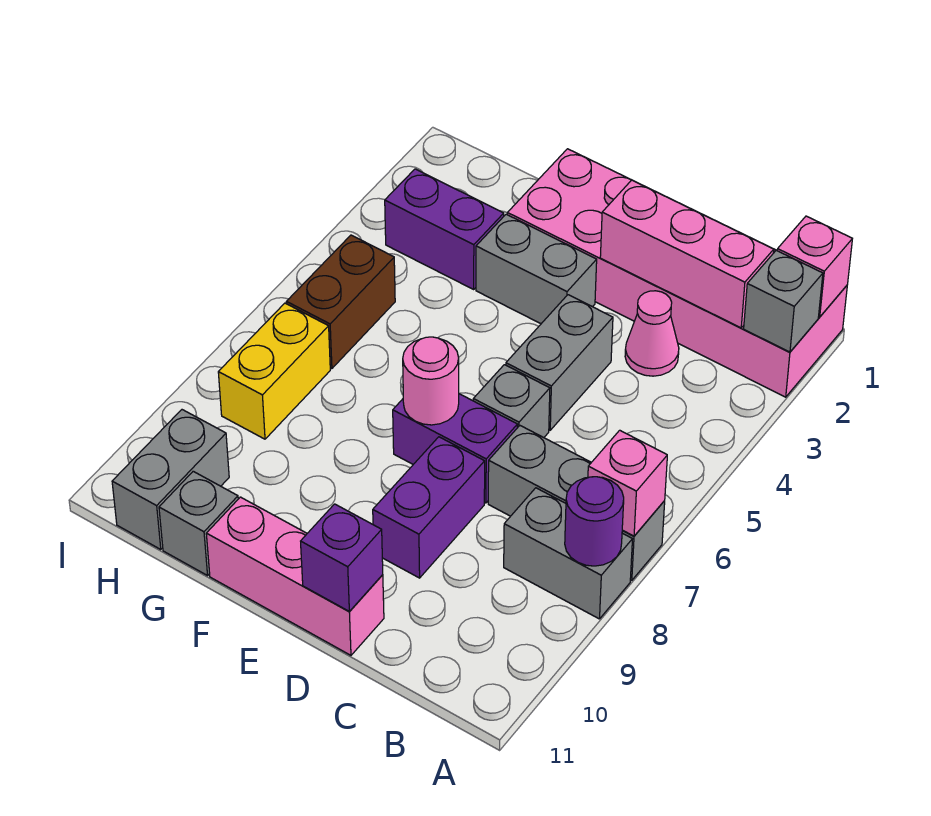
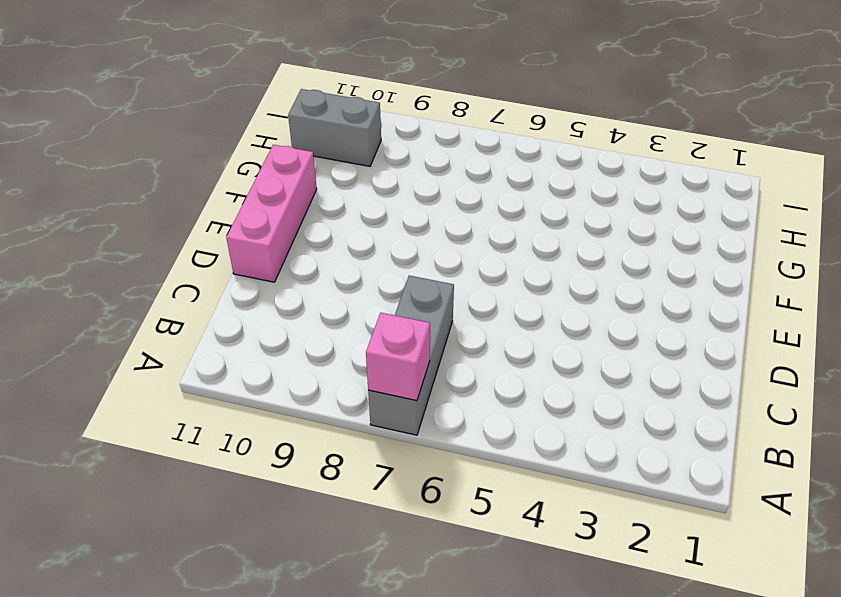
none -> pink 2x6 brick [507,149,847,397]
none -> grey 1x2 brick [504,488,632,619]
none -> pink 1x1 cone [625,291,679,376]

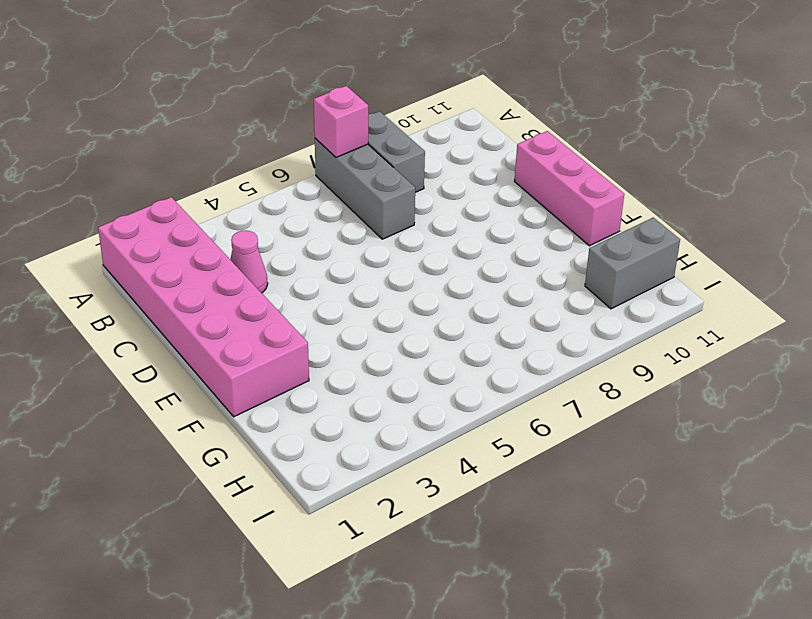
none -> grey 1x2 brick [506,295,613,430]
none -> grey 1x1 brick [473,365,550,438]
none -> purple 1x2 brick [393,394,518,503]

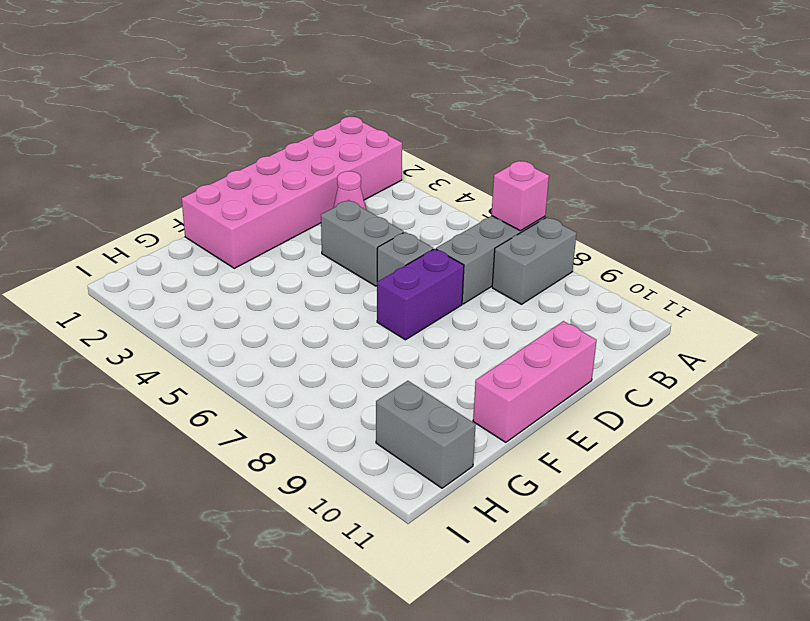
none -> purple 1x2 brick [373,437,485,578]
none -> grey 1x2 brick [476,214,597,324]
none -> purple 1x2 brick [385,169,504,289]

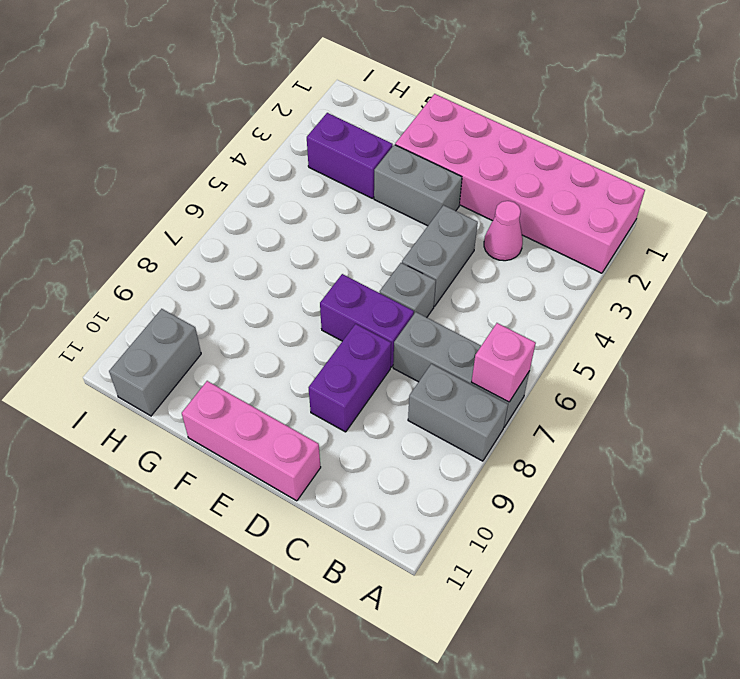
none -> grey 1x1 brick [159,471,238,576]
none -> brown 1x2 brick [287,235,395,369]
none -> yellow 1x2 brick [218,303,330,439]

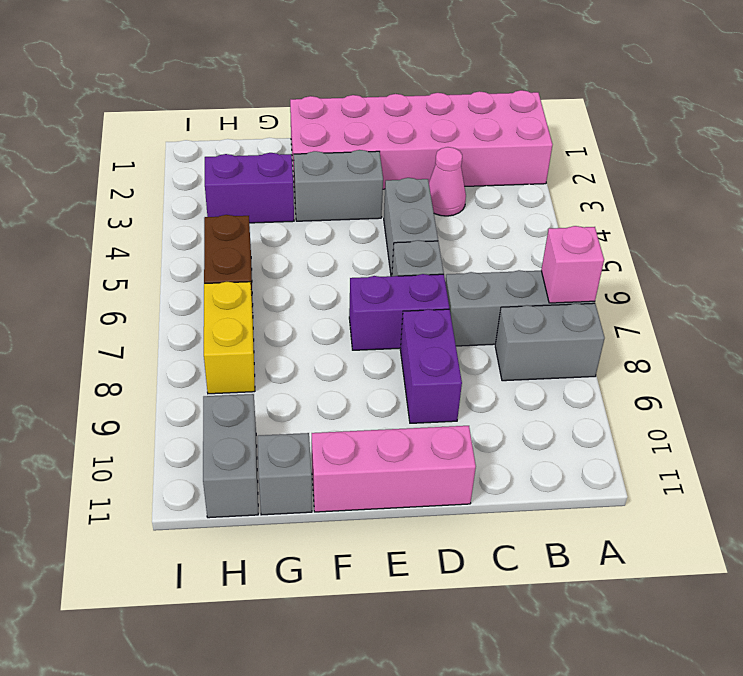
none -> pink 1x1 brick [777,216,852,317]
none -> grey 1x1 brick [744,250,823,352]
none -> purple 1x1 round brick [565,477,624,566]

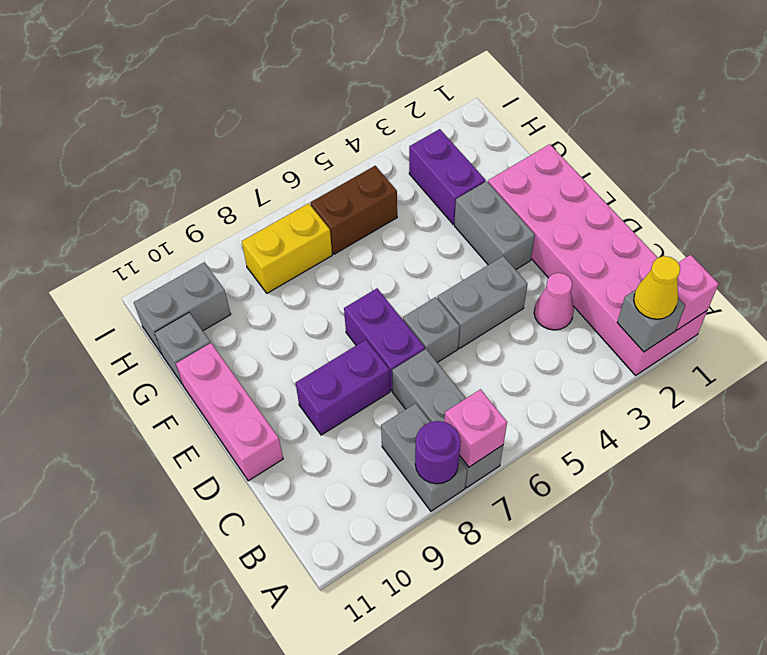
yellow 1x1 cone [634,256,680,319] -> none
none -> pink 1x3 brick [600,180,774,328]
none -> purple 1x1 brick [301,504,383,612]
none -> pink 1x1 round brick [403,337,459,425]

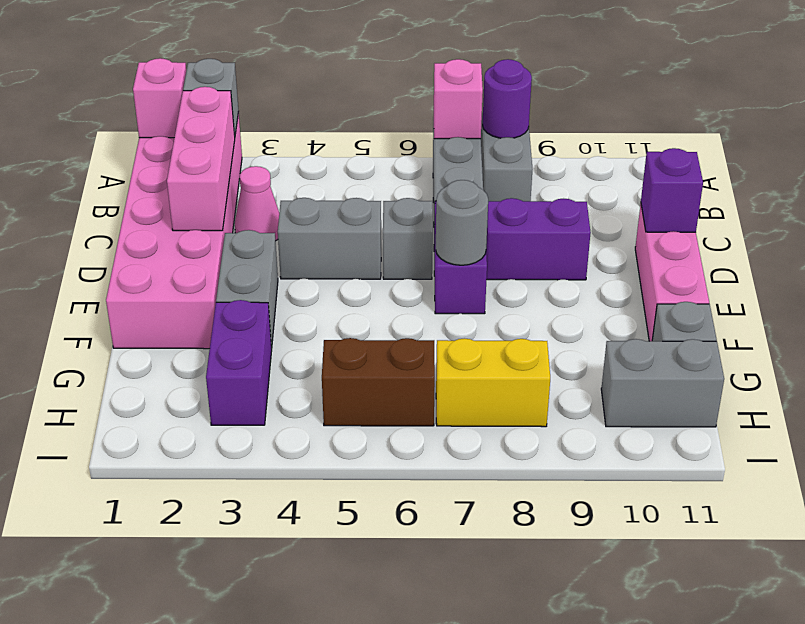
grey 1x1 round brick [436,180,488,265] -> pink 1x1 round brick [403,337,459,425]

